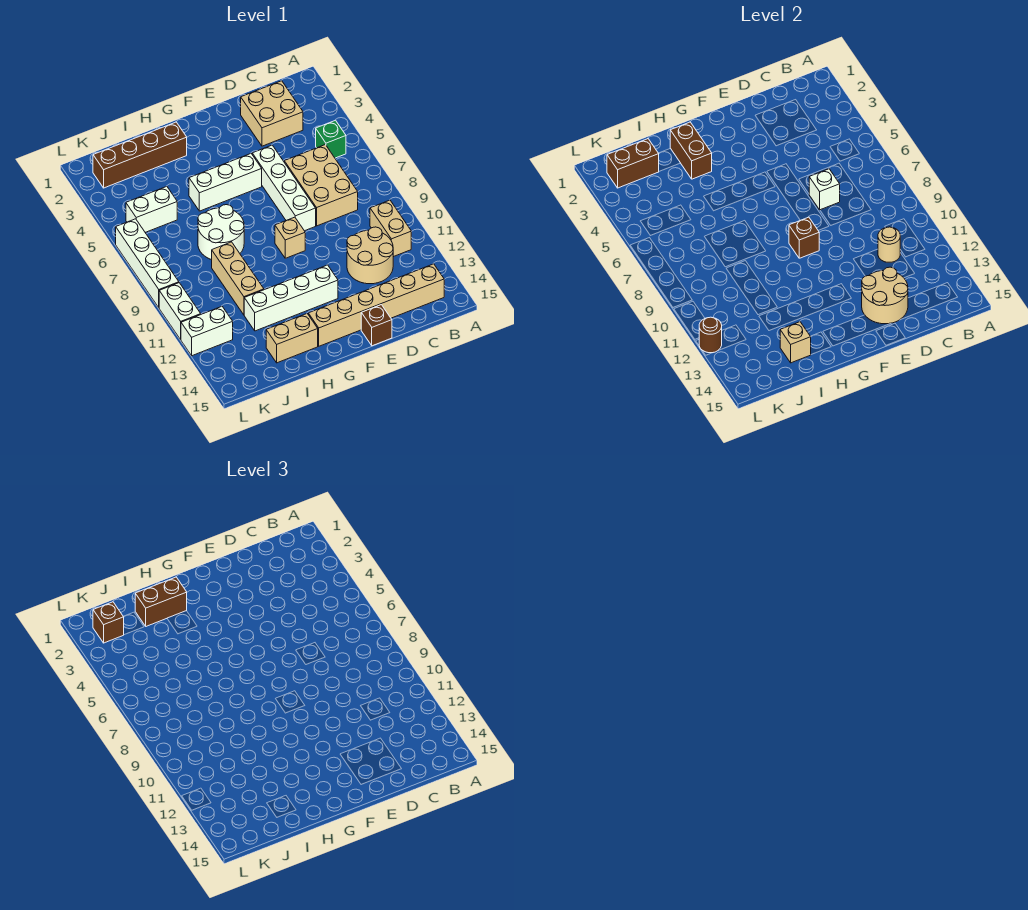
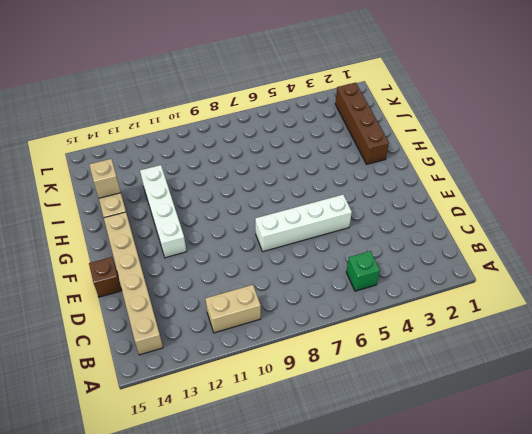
none -> tan 2x2 brick [241,81,303,146]
none -> tan 2x3 brick [284,145,358,226]
none -> tan 2x2 round brick [347,227,393,284]

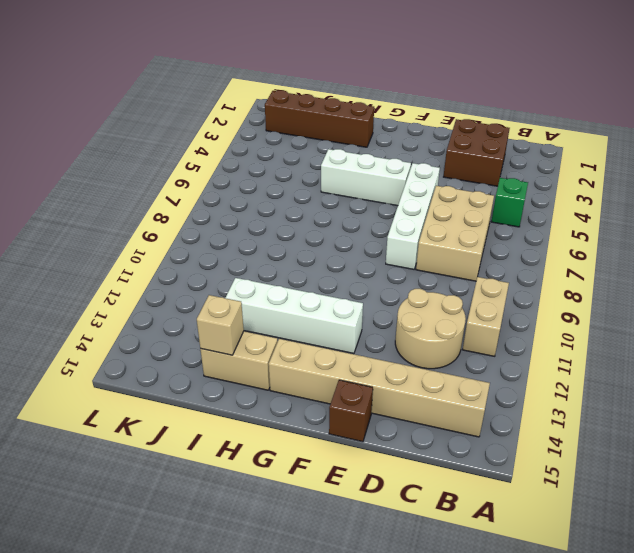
brown 2x2 brick [444,119,510,186] -> tan 2x2 brick [241,81,303,146]
none -> tan 1x1 brick [275,217,305,258]
none -> white 2x2 round brick [198,205,244,260]
none -> tan 1x3 brick [212,242,264,315]

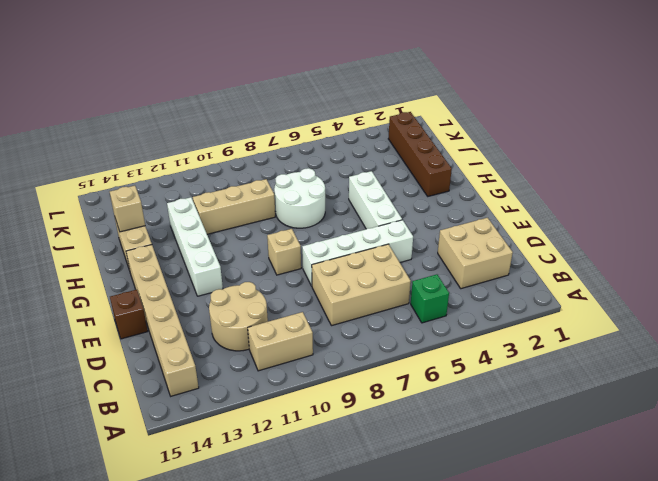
none -> white 1x2 brick [126,186,177,232]
none -> white 1x2 brick [181,306,233,356]
none -> white 1x4 brick [116,219,179,307]

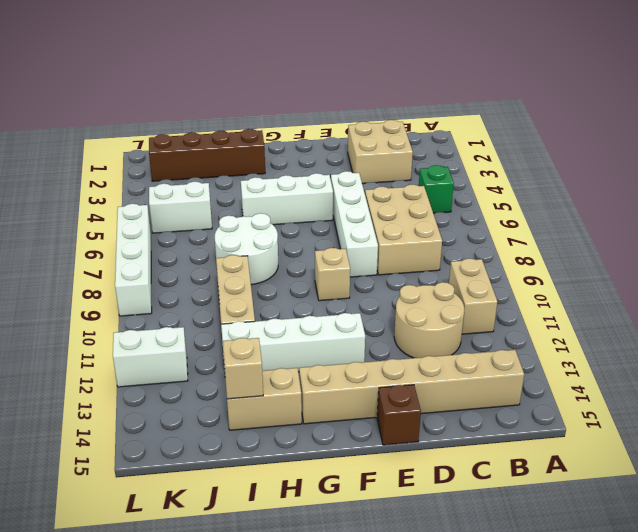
none -> white 1x2 brick [159,283,201,340]
none -> tan 1x1 round brick [878,227,900,262]
none -> white 1x1 brick [809,169,840,210]

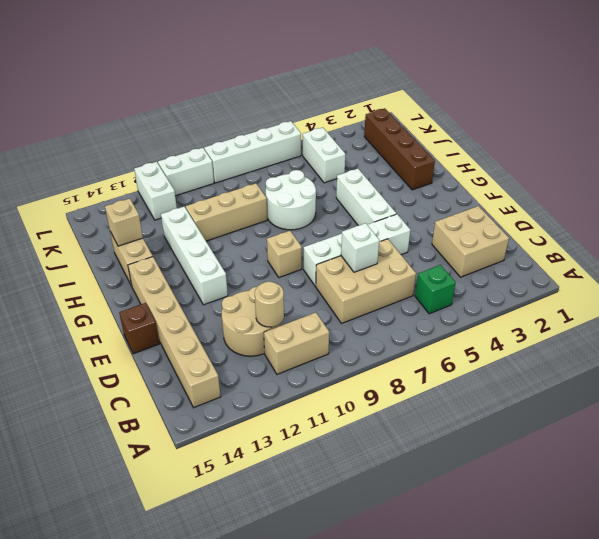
none -> tan 2x2 round brick [862,267,908,324]
none -> brown 1x1 brick [789,217,819,258]
none -> brown 1x2 brick [670,122,712,179]

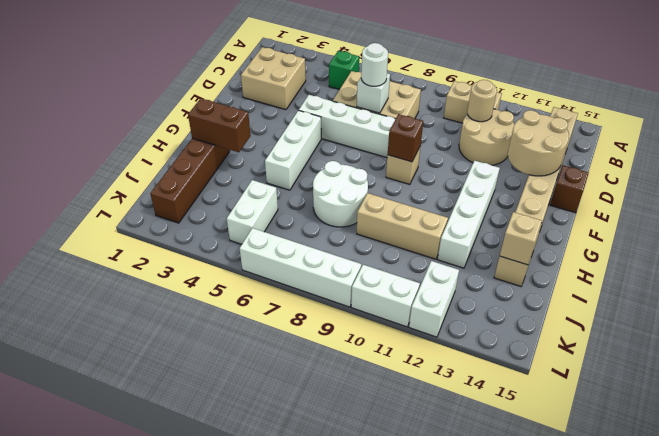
white 1x1 round brick [361,43,388,86] -> none
none -> brown 1x2 brick [607,139,659,188]
none -> brown 1x1 round brick [699,317,722,353]
none -> brown 1x2 brick [135,577,187,626]

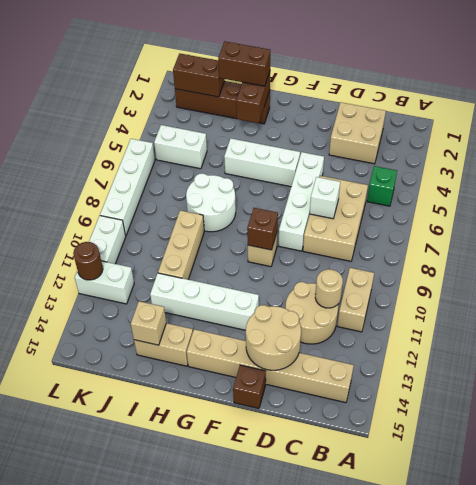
none -> brown 1x1 brick [93,602,124,643]

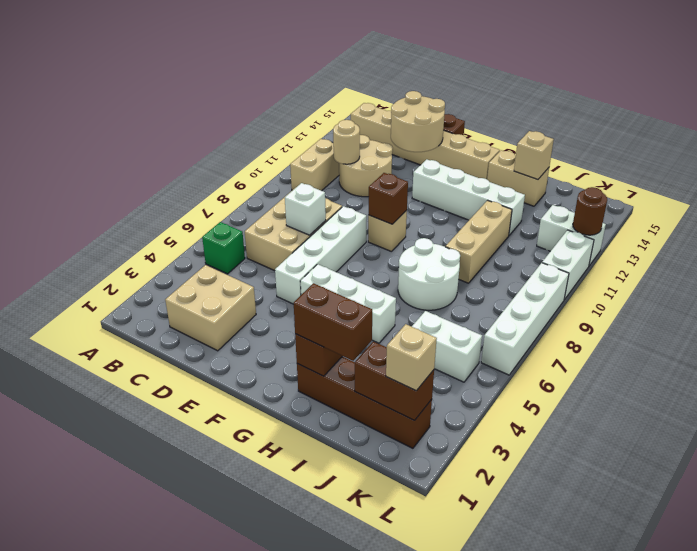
tan 1x1 brick [386,324,437,391] -> brown 1x1 brick [93,602,124,643]

